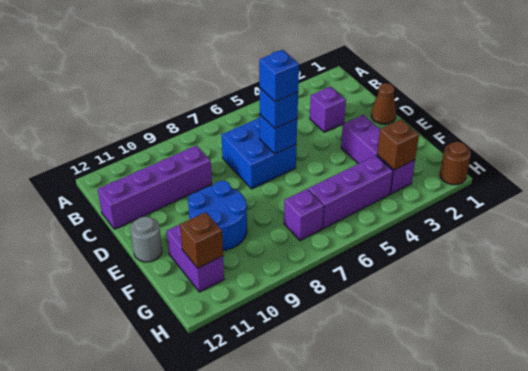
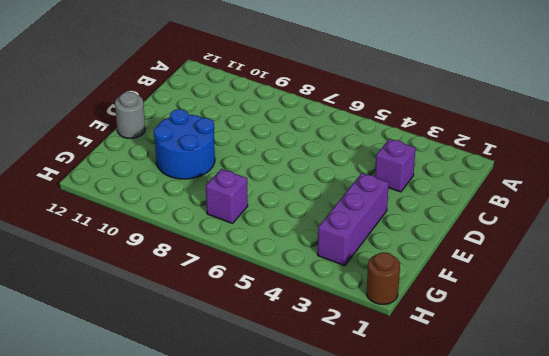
none -> blue 2x2 brick [222,117,297,189]
none -> purple 1x4 brick [98,145,212,229]
none -> brown 1x1 cone [371,83,396,124]

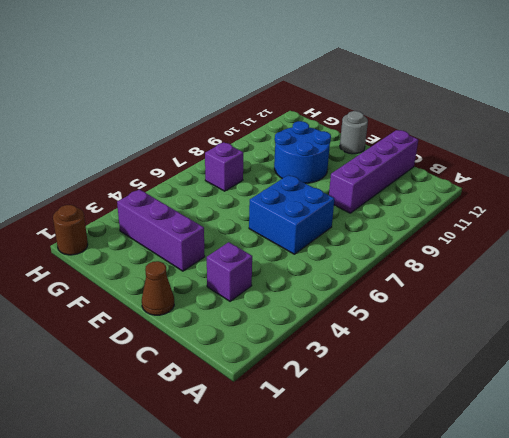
none -> purple 1x2 brick [167,225,224,292]
none -> purple 1x3 brick [308,156,393,228]
none -> blue 1x1 brick [260,115,297,154]

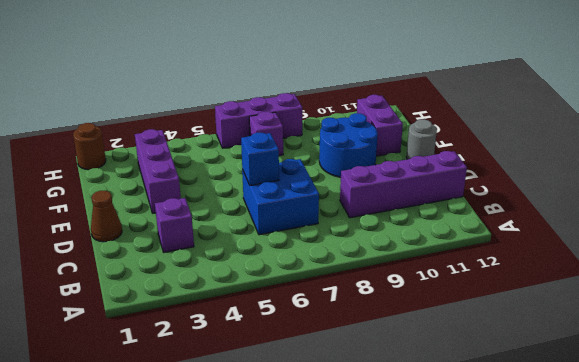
purple 1x3 brick [215,93,302,148] -> purple 1x3 brick moved to [308,156,393,228]
none -> brown 1x1 brick [377,119,419,170]
none -> brown 1x1 brick [180,212,223,268]
none -> blue 1x1 brick [260,88,298,129]

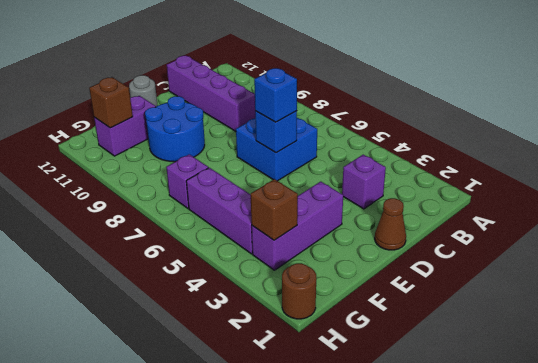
none -> blue 1x1 brick [259,50,299,102]

